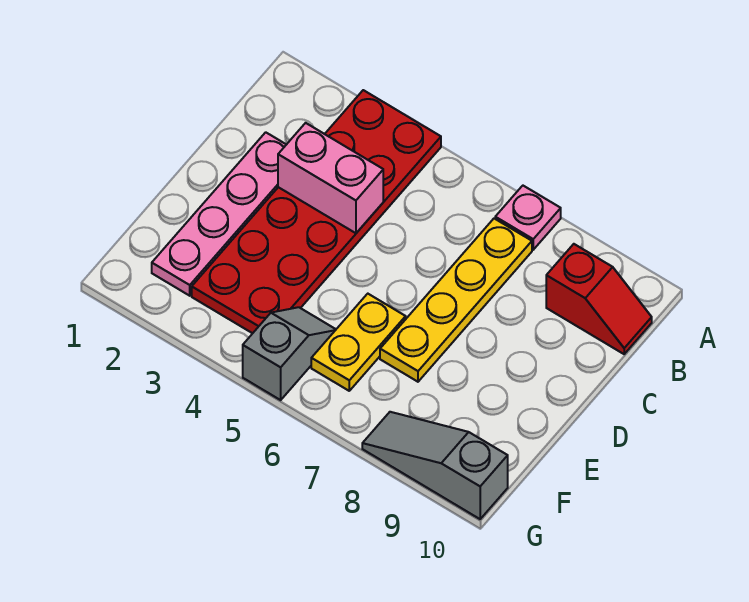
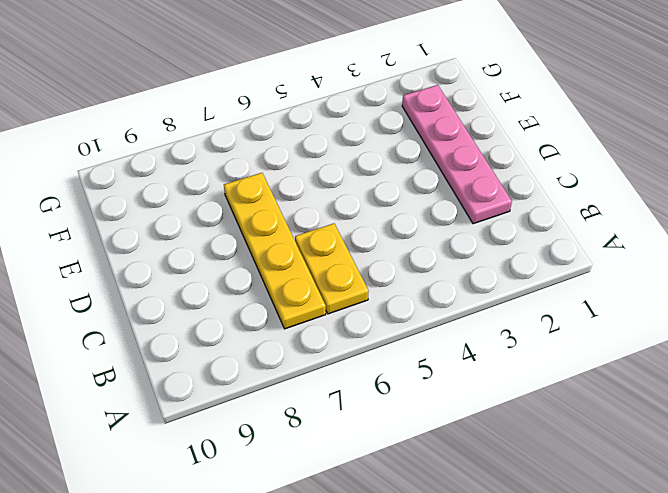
yellow 1x2 plate [295,223,369,314] -> yellow 1x2 plate moved to [311,294,406,391]
none -> red 2x6 plate [192,90,441,333]
none -> pink 1x1 plate [495,186,561,250]

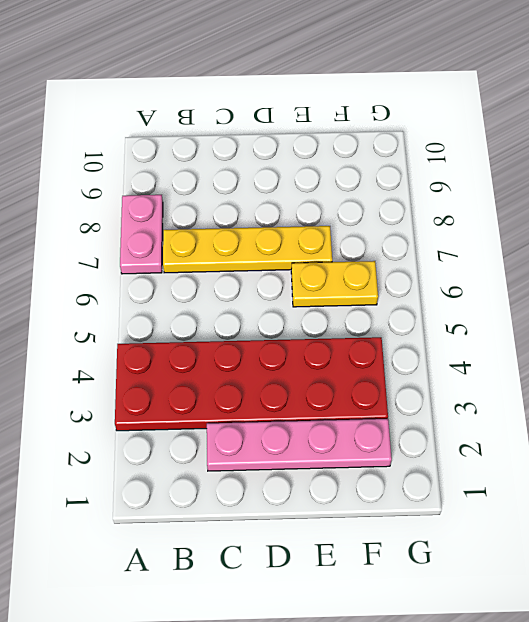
pink 1x2 plate [120,195,163,274] -> pink 1x1 plate [495,186,561,250]
none -> red 1x2 slope [546,244,652,354]
none -> grey 1x2 slope [243,307,336,400]

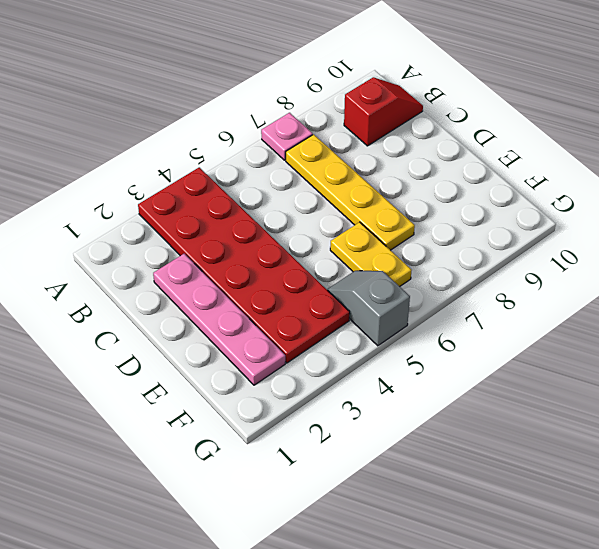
none -> grey 1x3 slope [362,412,508,519]
none -> pink 1x2 brick [278,123,383,233]

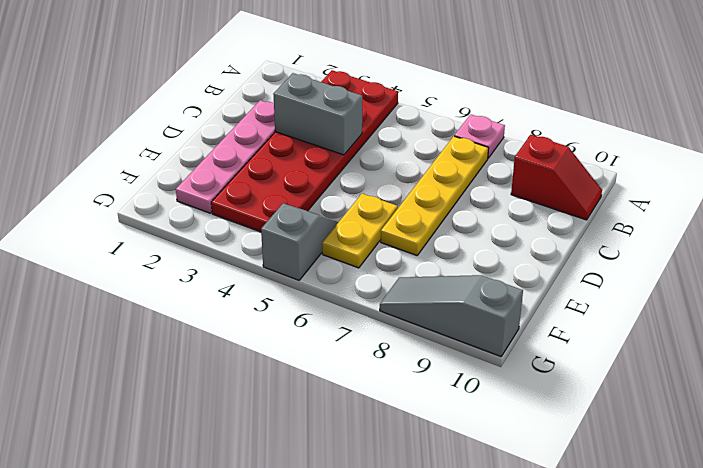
grey 1x2 brick [274,73,362,155] -> pink 1x2 brick [278,123,383,233]

